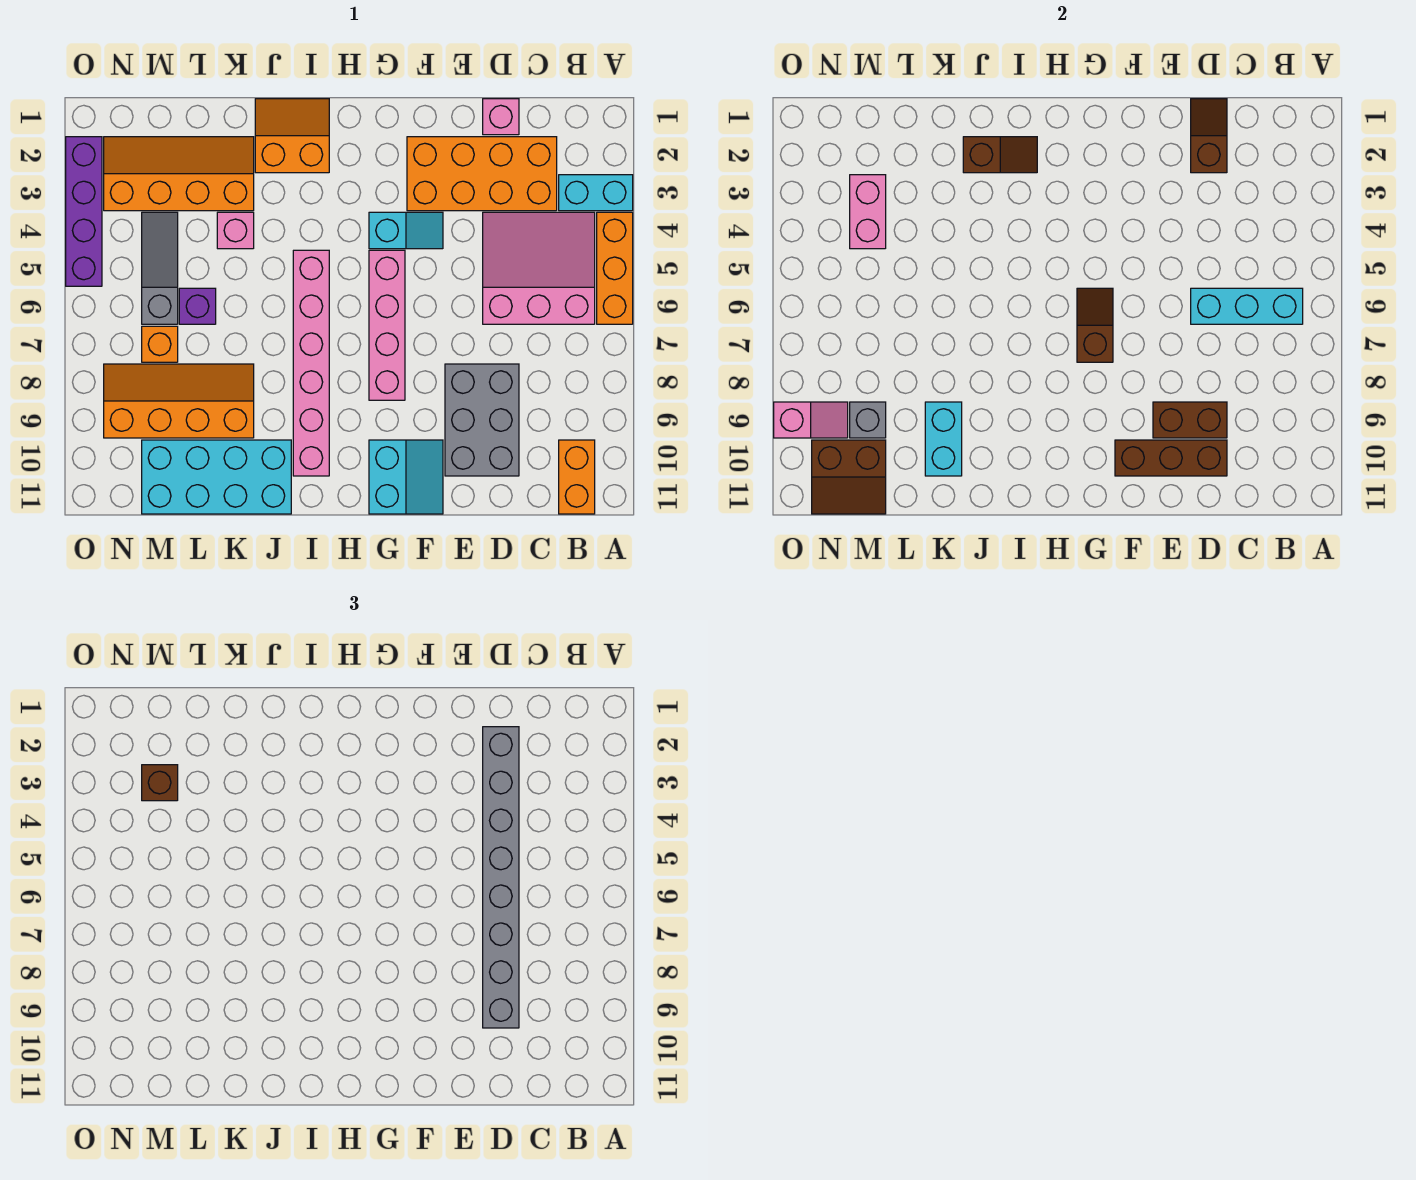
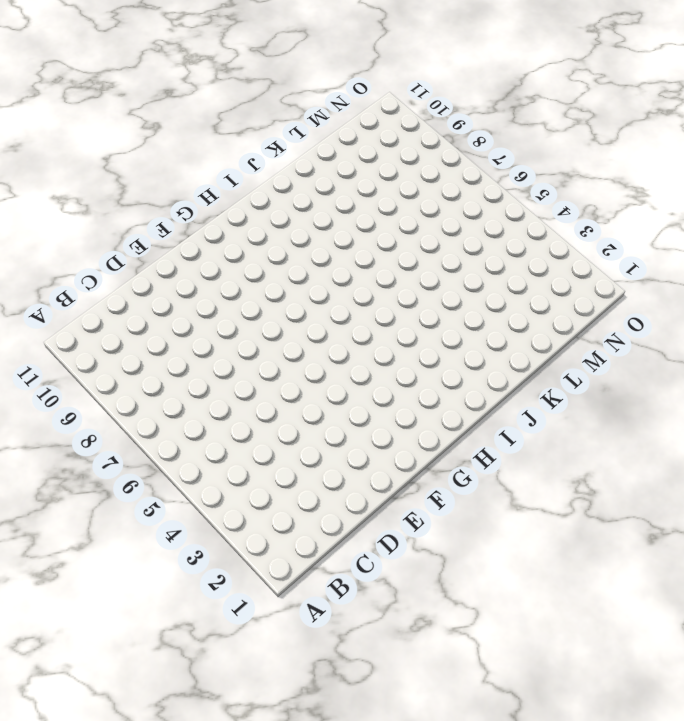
none -> cyan 1x2 brick [559,175,633,211]
none -> orange 1x3 brick [597,212,633,324]
none -> pink 3x3 slope [483,212,595,324]
none -> orange 1x2 brick [559,440,595,514]

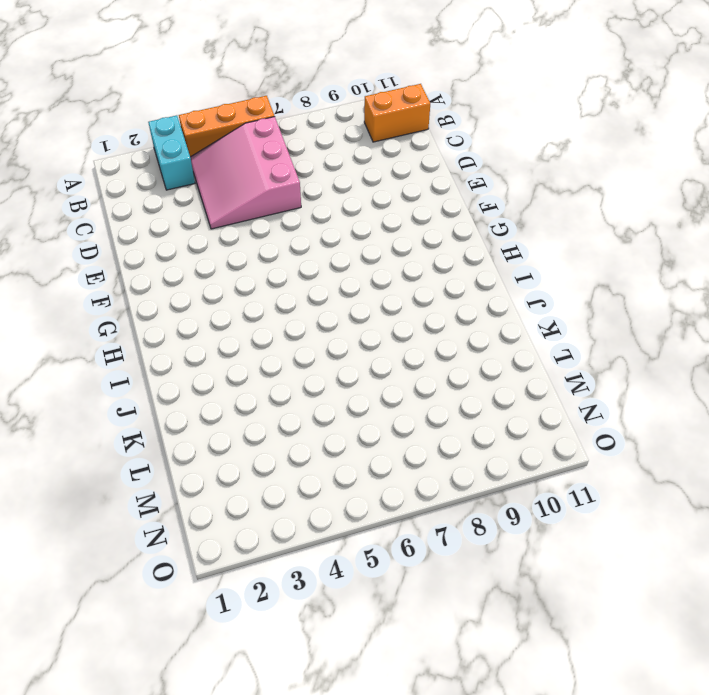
none -> orange 2x4 brick [407,137,557,211]
none -> pink 1x1 brick [483,99,519,135]
none -> grey 2x3 brick [445,364,519,476]
none -> cyan 1x2 slope [369,212,443,249]

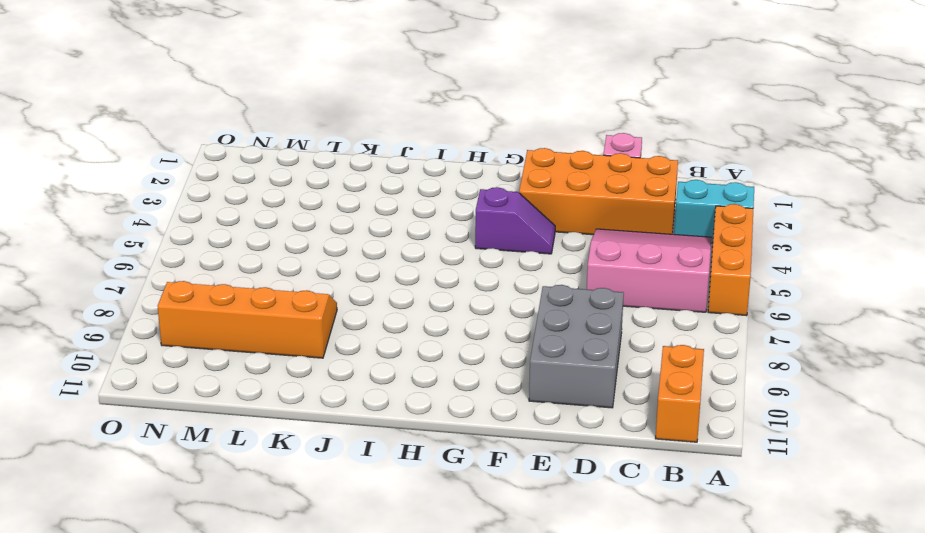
purple 1x2 slope [475,187,555,254] -> cyan 1x2 slope [369,212,443,249]
none -> cyan 2x2 slope [369,440,443,514]
none -> pink 1x4 brick [369,250,405,400]
none -> orange 2x2 slope [255,99,329,173]
none -> pink 1x6 brick [293,250,329,476]

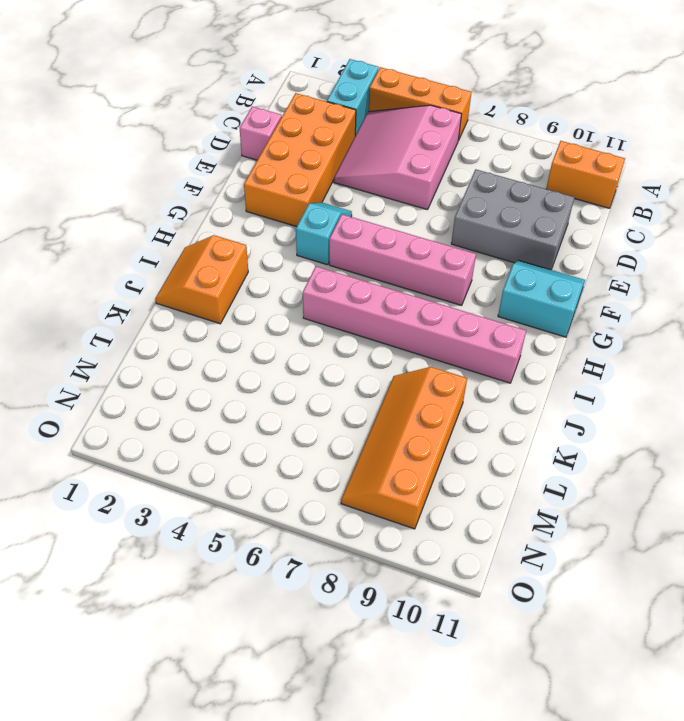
none -> cyan 2x4 brick [142,440,291,514]
none -> orange 2x4 slope [104,137,254,211]
none -> pink 1x1 brick [217,212,254,249]
none -> purple 1x1 brick [179,288,216,324]

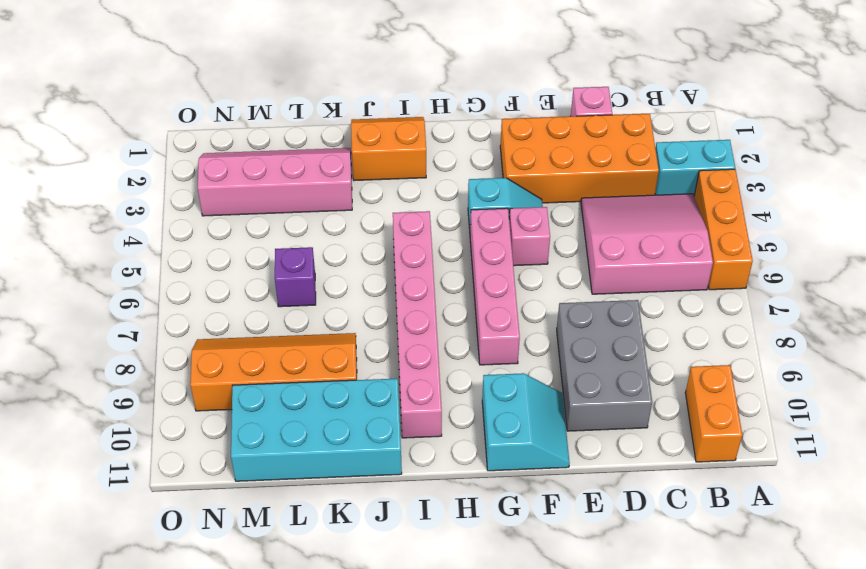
pink 1x1 brick [509,207,550,266] -> pink 1x1 brick moved to [217,212,254,249]
pink 2x4 slope [198,148,352,216] -> orange 2x4 slope [104,137,254,211]
none -> grey 1x3 slope [142,212,178,324]
none -> orange 1x1 brick [142,326,178,362]
none -> purple 1x4 brick [66,137,102,286]
none -> cyan 1x3 brick [1191,288,1303,324]

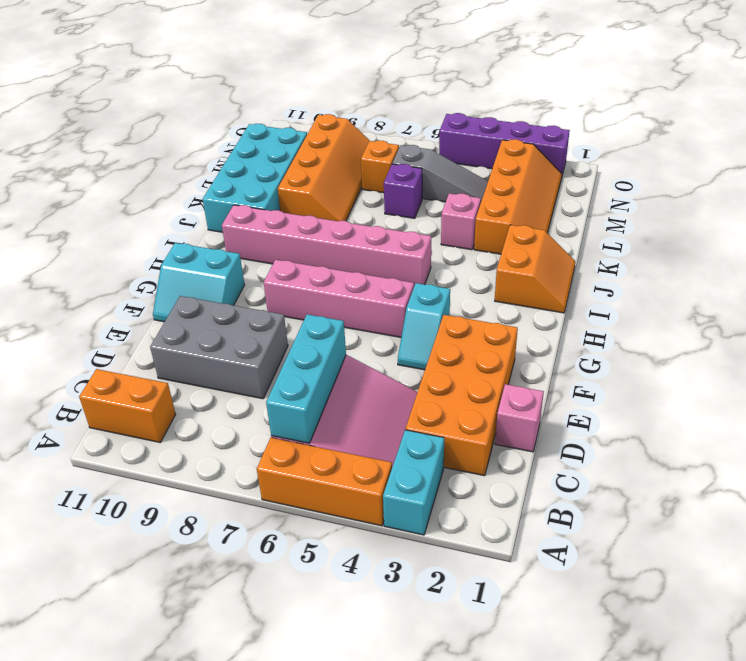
none -> brown 1x2 slope [1191,99,1227,173]
none -> brown 1x2 brick [1153,402,1227,438]
none -> brown 1x3 brick [1115,440,1227,476]
none -> brown 1x2 slope [1077,288,1113,362]

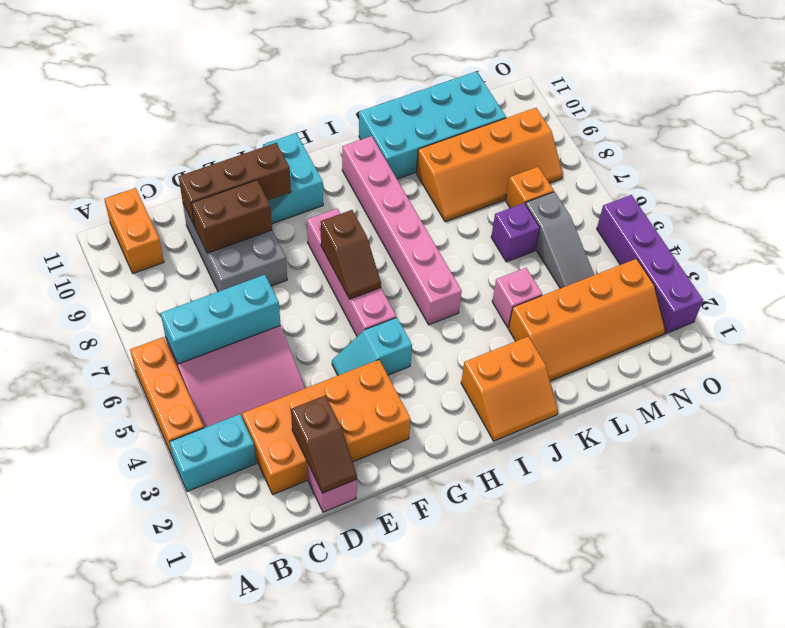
none -> brown 1x2 slope [963,137,1037,173]
none -> cyan 1x2 brick [925,402,962,476]
none -> pink 1x2 brick [850,175,886,249]
none -> grey 1x1 brick [850,402,886,438]

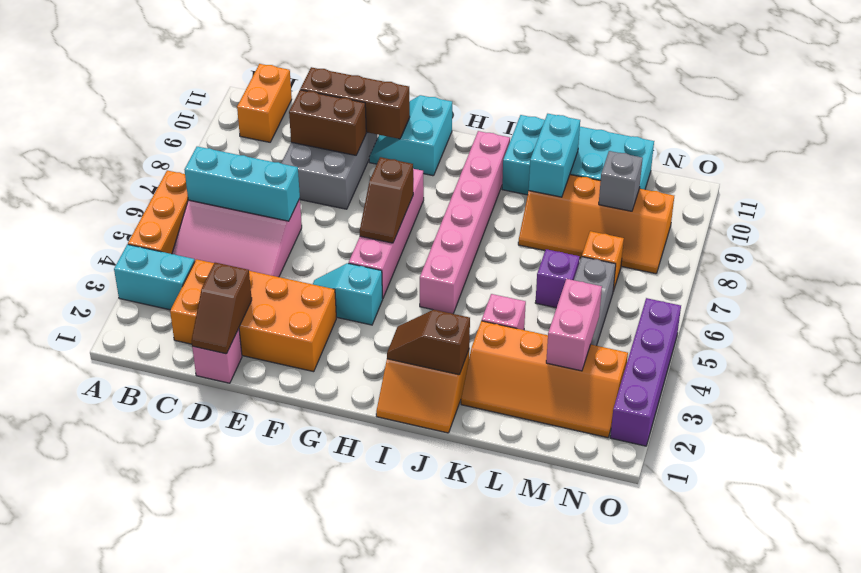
none -> brown 2x2 slope [812,440,886,514]
none -> pink 1x2 slope [774,402,848,438]
none -> grey 1x8 brick [483,727,519,1028]
none -> brown 1x1 brick [142,765,178,801]

